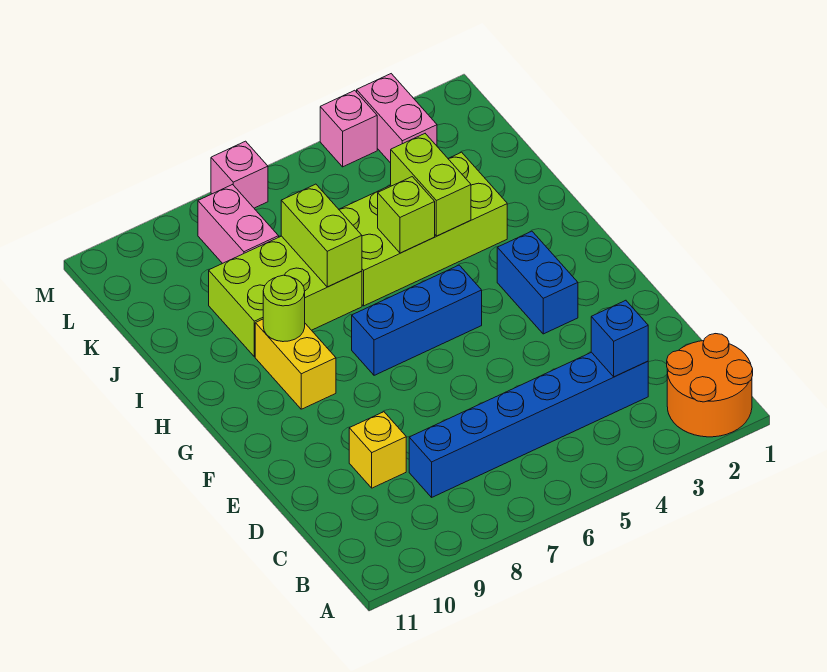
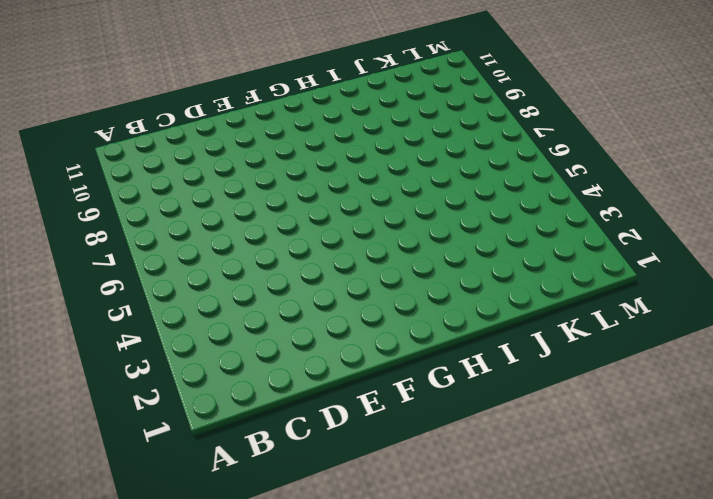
none -> orange 2x2 round brick [667,334,753,437]
none -> blue 1x6 brick [409,352,648,497]
none -> yellow 1x1 brick [349,412,406,488]

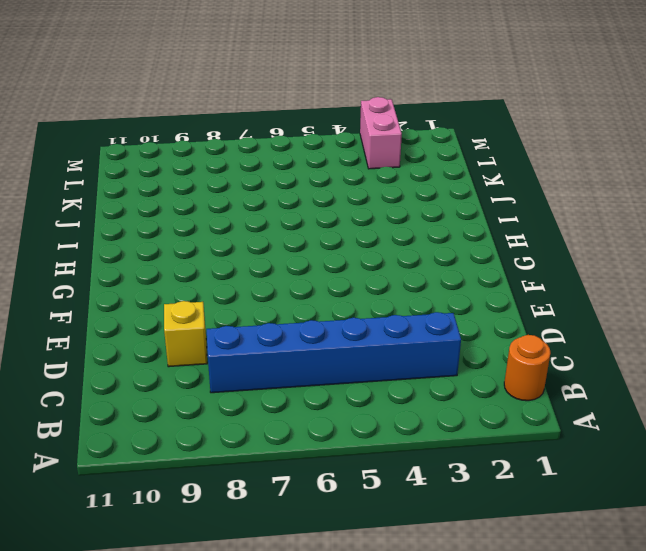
orange 1x1 round brick [504,335,550,401] -> orange 2x2 round brick [667,334,753,437]
none -> blue 1x2 brick [497,231,578,334]
none -> blue 1x3 brick [352,265,482,375]
none -> yellow 1x2 brick [255,319,336,409]

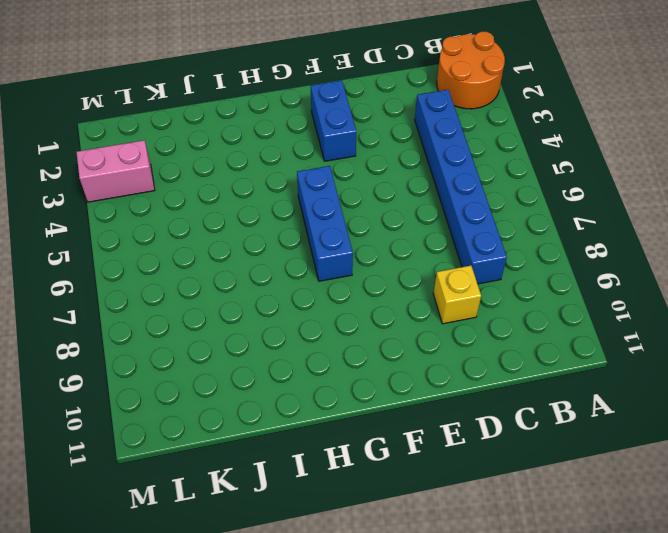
blue 1x2 brick [311,80,356,161] -> blue 1x2 brick turned to [497,231,578,334]
none -> yellow 1x2 brick [255,319,336,409]
none -> lime 2x4 brick [339,152,507,306]
none -> lime 2x3 brick [209,236,362,357]

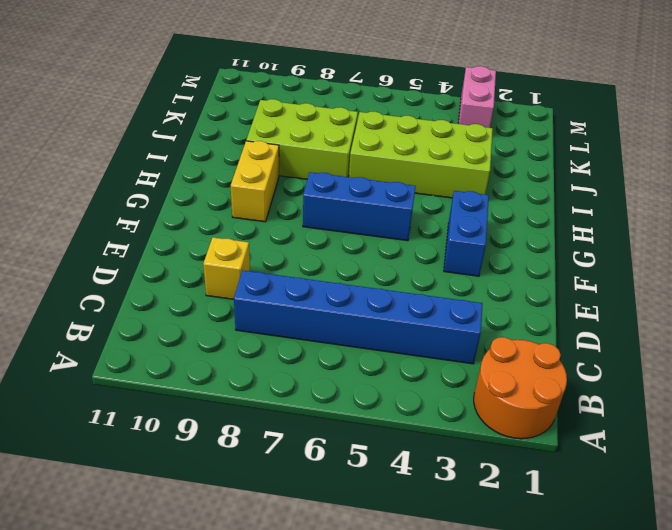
none -> pink 1x2 brick [198,185,279,264]
none -> pink 1x1 brick [320,90,377,167]
none -> pink 1x1 brick [211,141,268,208]

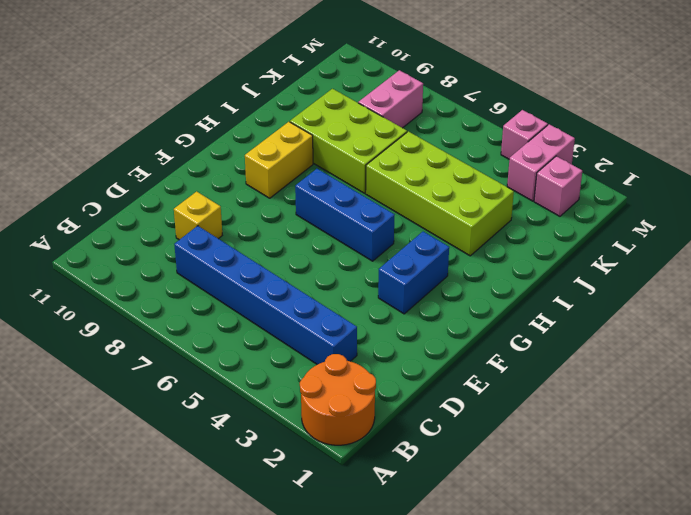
pink 1x1 brick [534,156,582,216] -> pink 1x1 brick moved to [211,141,268,208]
none -> blue 1x1 brick [591,300,648,377]
none -> lime 1x1 round brick [263,275,305,342]
none -> lime 1x2 brick [391,134,471,236]

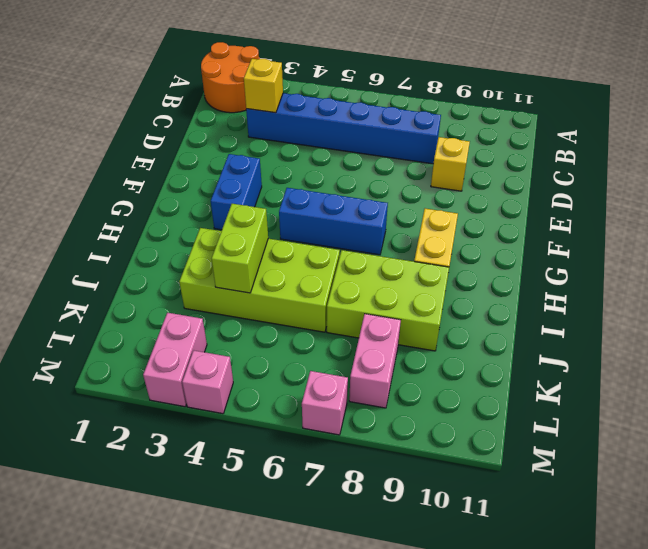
yellow 1x1 brick [244,59,283,113] -> blue 1x1 brick [591,300,648,377]
none -> lime 1x1 round brick [263,275,305,342]
none -> lime 1x1 brick [378,177,435,253]
none -> lime 1x2 brick [281,184,362,287]

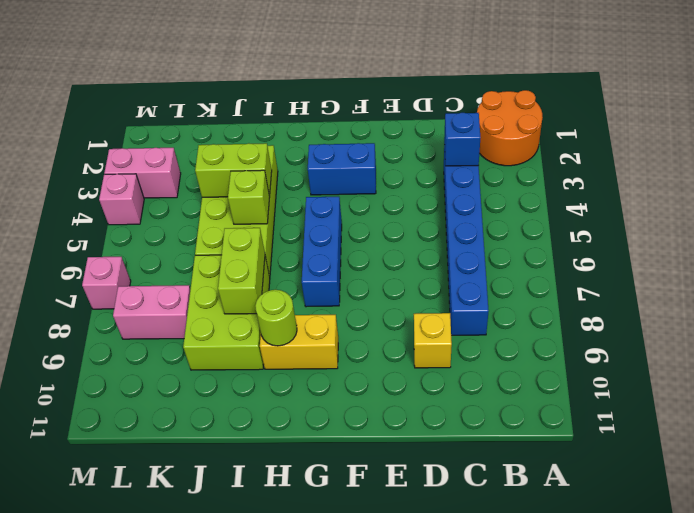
lime 1x2 brick [218,228,265,314] -> lime 1x2 brick turned to [281,184,362,287]

